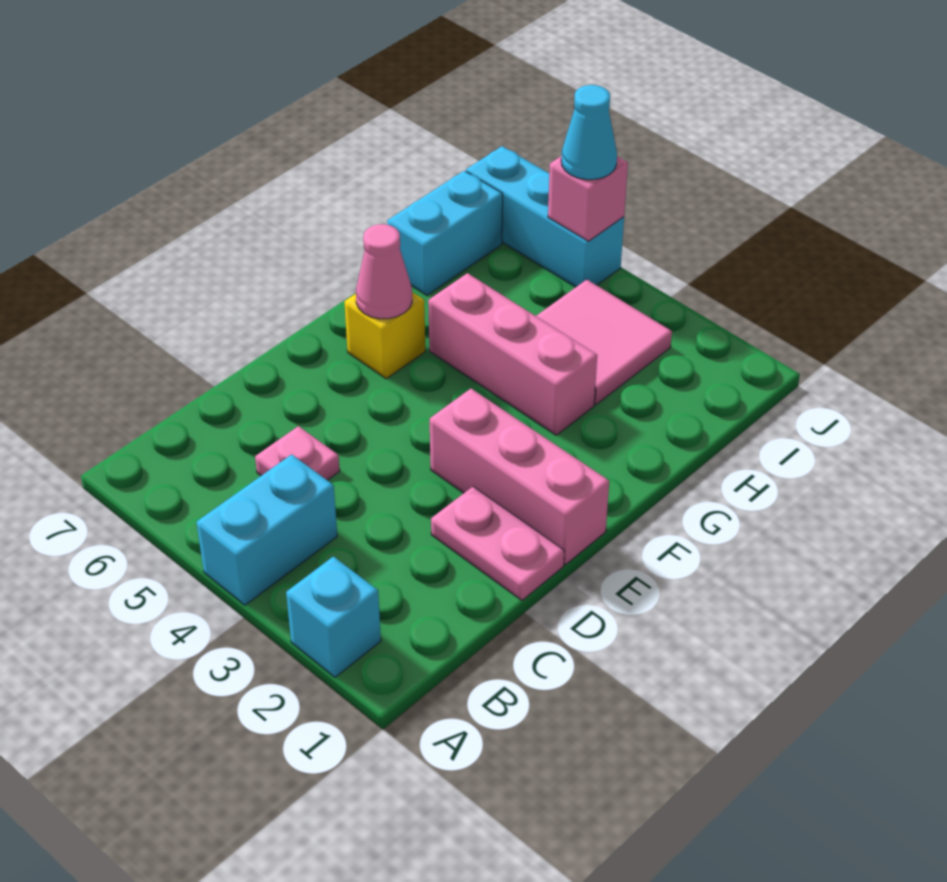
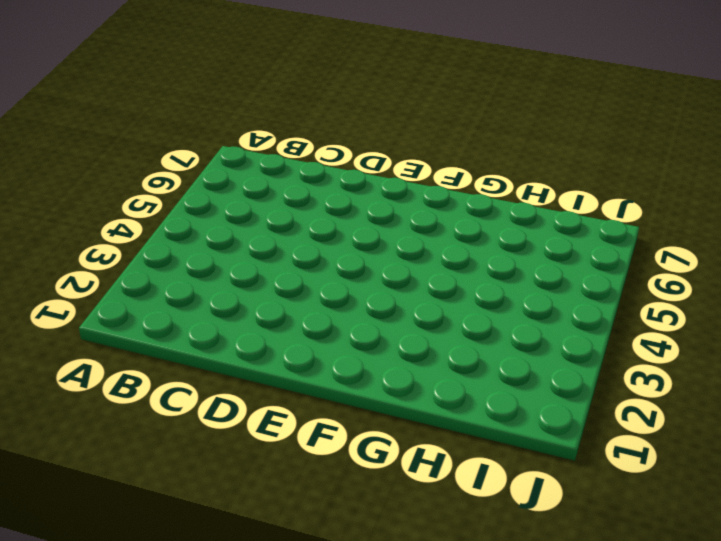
none -> cyan 1x1 brick [286,556,381,677]
none -> cyan 1x2 brick [197,454,337,605]
none -> pink 1x1 plate [255,426,340,480]

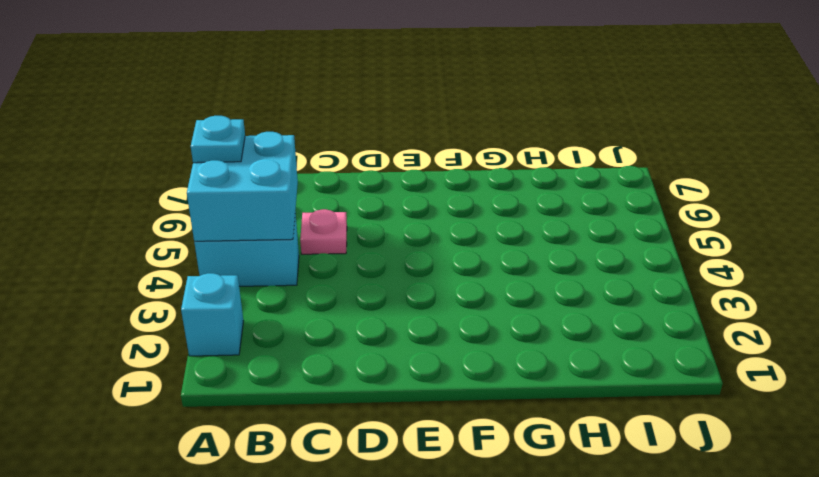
cyan 2x2 brick [187,132,298,241] -> none
cyan 1x1 plate [191,116,245,163] -> none
none -> pink 1x2 plate [431,487,564,600]
none -> pink 1x3 brick [430,389,609,565]
none -> yellow 1x1 brick [344,292,426,379]

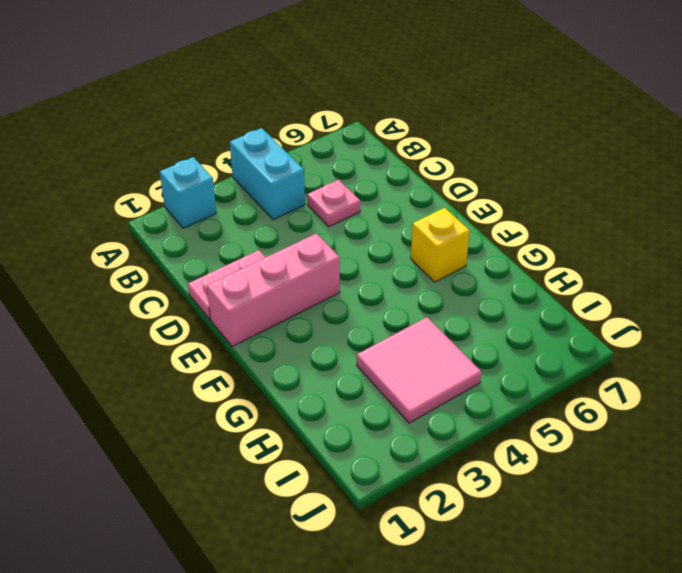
none -> pink 1x3 brick [428,273,597,435]
none -> cyan 1x2 brick [387,171,503,295]
none -> cyan 1x3 brick [466,146,624,287]

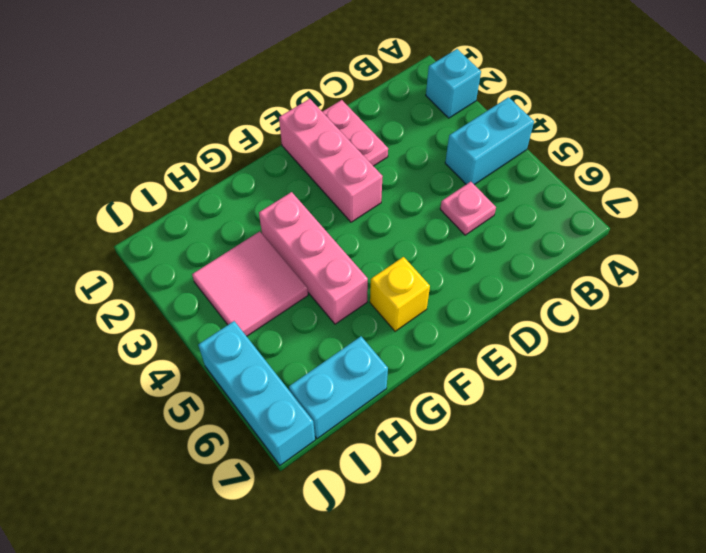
none -> pink 1x1 cone [356,224,412,319]
none -> pink 1x1 brick [548,156,628,241]
none -> cyan 1x1 cone [561,85,617,180]

